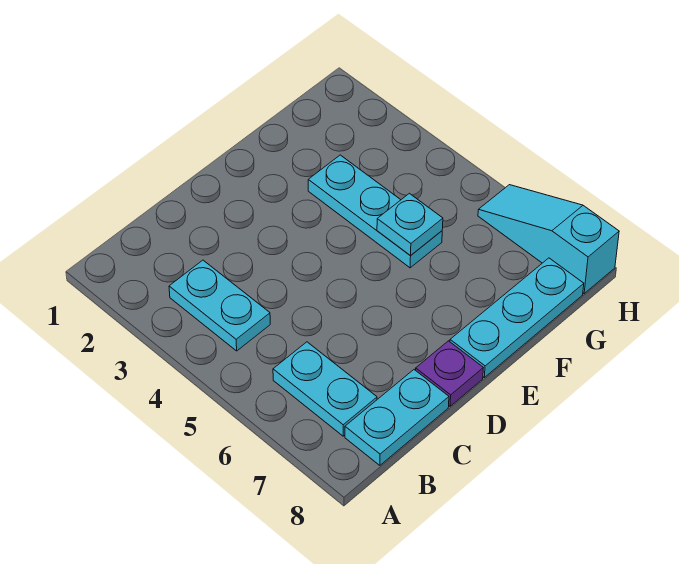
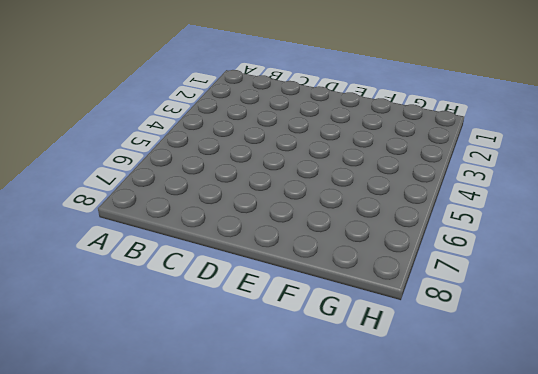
none -> cyan 1x2 plate [169,260,270,351]
none -> cyan 1x2 plate [273,342,377,436]

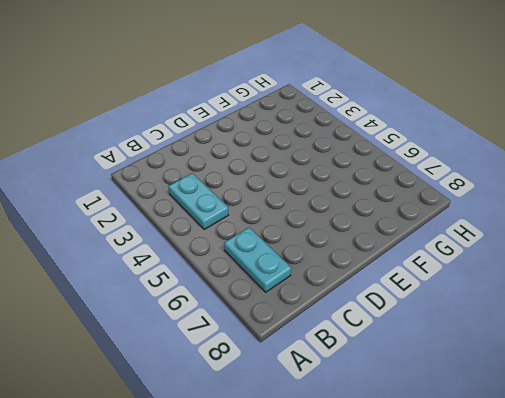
none -> cyan 1x2 plate [345,370,449,465]
none -> purple 1x1 plate [416,341,483,406]

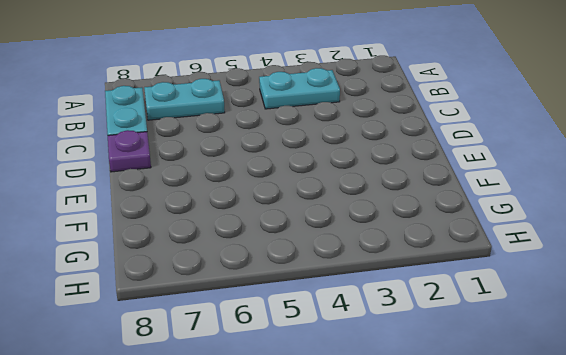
none -> cyan 1x3 plate [450,258,584,377]
none -> cyan 1x3 plate [308,155,442,268]

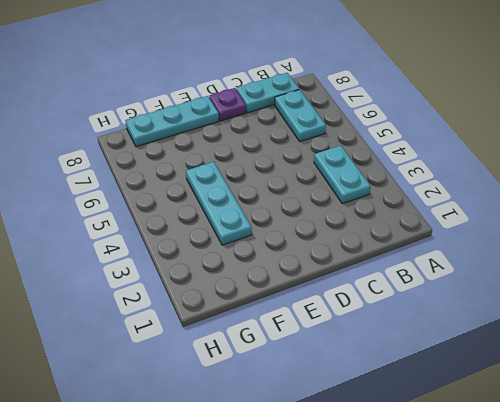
none -> cyan 1x3 slope [478,185,619,294]
none -> cyan 1x1 plate [377,193,443,255]

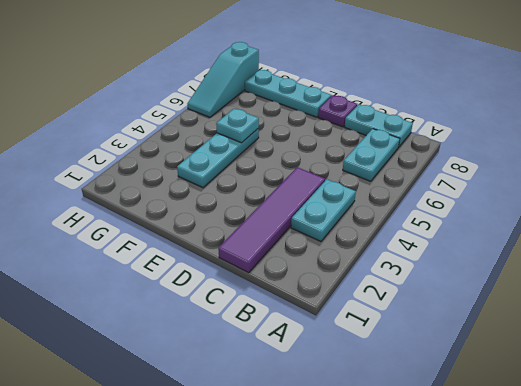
purple 1x4 tile [218,167,325,273] -> none

